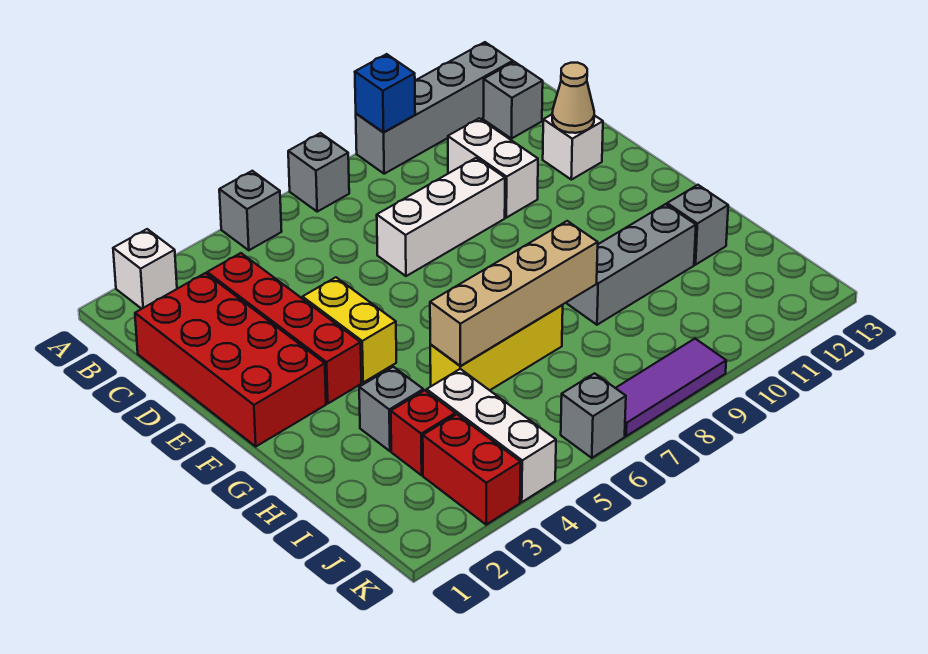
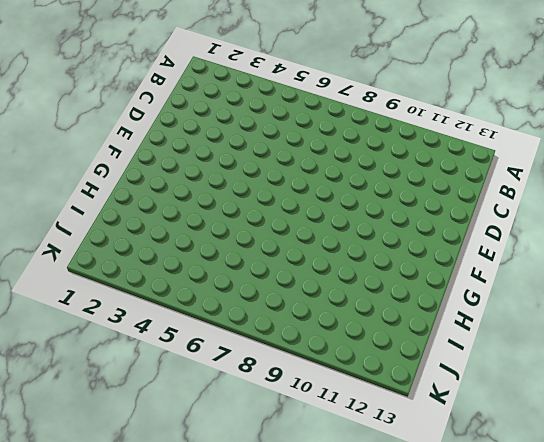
none -> white 1x1 brick [113,229,177,309]
none -> grey 1x1 brick [219,171,282,250]
none -> grey 1x1 brick [288,133,349,212]

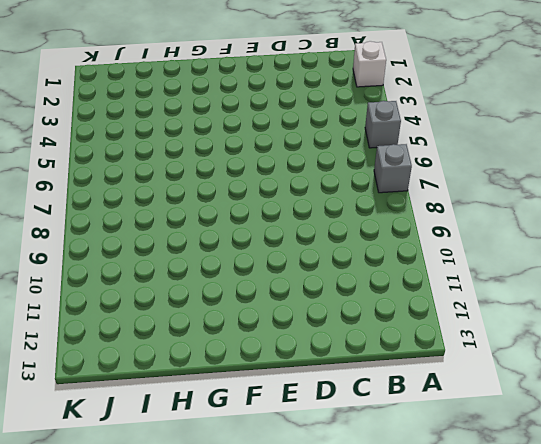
none -> grey 1x4 brick [356,42,513,174]
none -> grey 1x1 brick [483,62,543,139]
none -> red 2x4 brick [135,273,326,446]

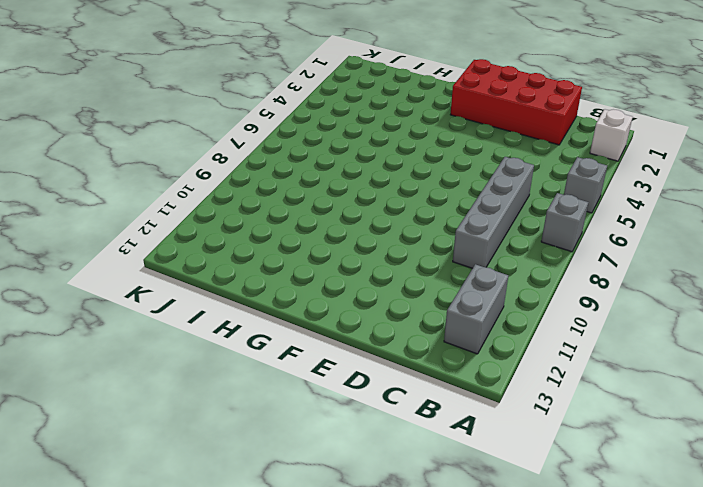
grey 1x2 brick [444,264,508,354] -> grey 1x1 brick [483,62,543,139]
grey 1x4 brick [453,157,534,268] -> grey 1x4 brick moved to [356,42,513,174]
none -> red 1x4 brick [207,253,361,403]
none -> white 1x2 brick [448,118,538,218]
none -> white 1x3 brick [377,158,505,276]

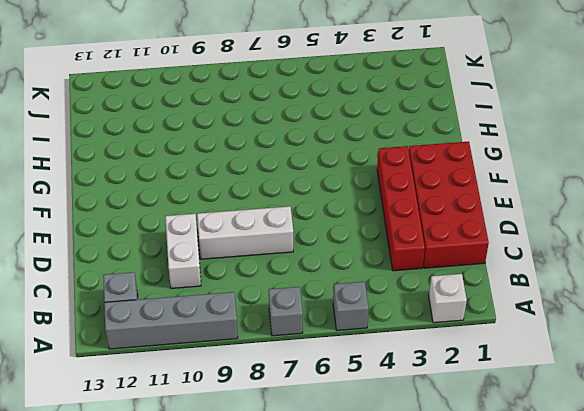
none -> white 1x1 brick [543,115,603,180]
none -> yellow 1x2 brick [303,277,396,383]
none -> grey 1x1 brick [359,367,423,451]

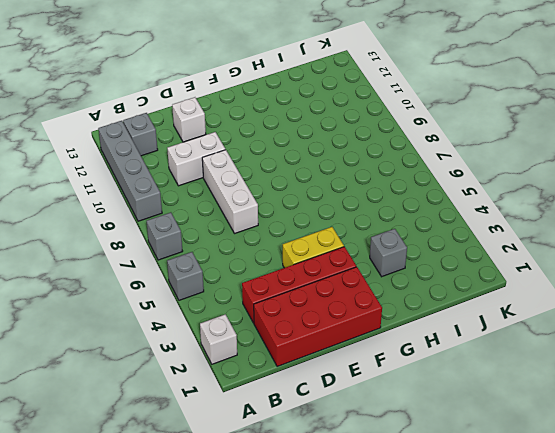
none -> yellow 1x3 brick [430,305,563,390]
none -> grey 1x3 brick [567,204,696,325]
none -> grey 1x1 brick [667,185,728,265]

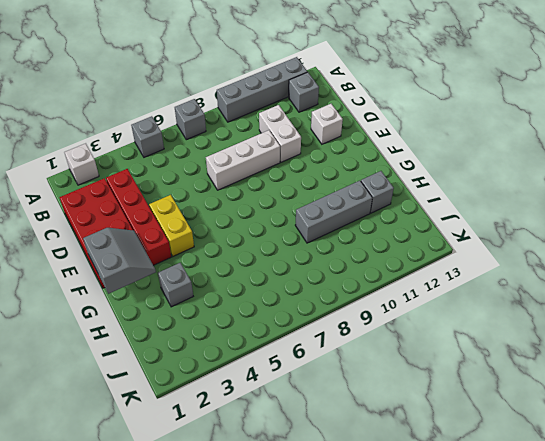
grey 2x2 slope [83,228,156,294] -> none
none -> yellow 1x3 brick [430,305,563,390]
none -> red 1x1 brick [391,390,455,475]
none -> white 1x3 brick [427,369,556,502]

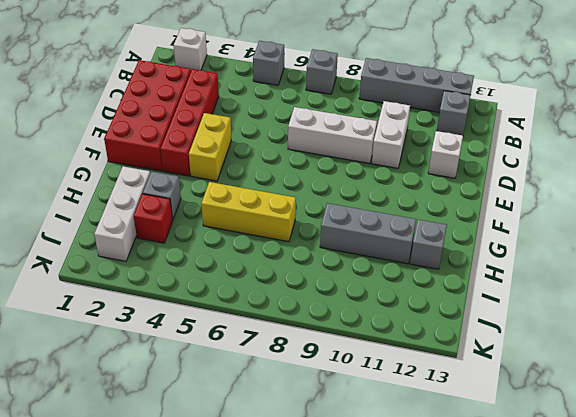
white 1x3 brick [94,166,150,261] -> white 1x3 brick moved to [427,369,556,502]
none -> red 1x2 brick [423,414,521,525]
none -> grey 1x1 brick [561,373,626,458]
none -> purple 1x3 tile [616,339,726,436]

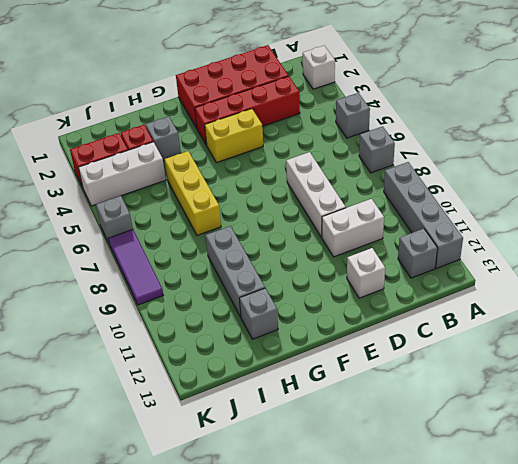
none -> blue 1x1 brick [355,54,415,132]
none -> tan 1x1 cone [552,63,594,133]
none -> tan 1x4 brick [430,221,598,366]

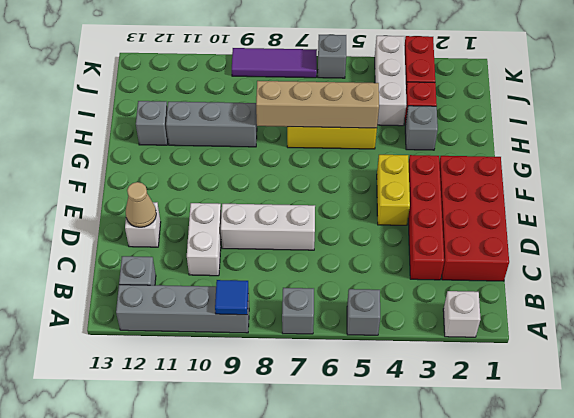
blue 1x1 tile [215,280,248,315] -> blue 1x1 brick [355,54,415,132]

